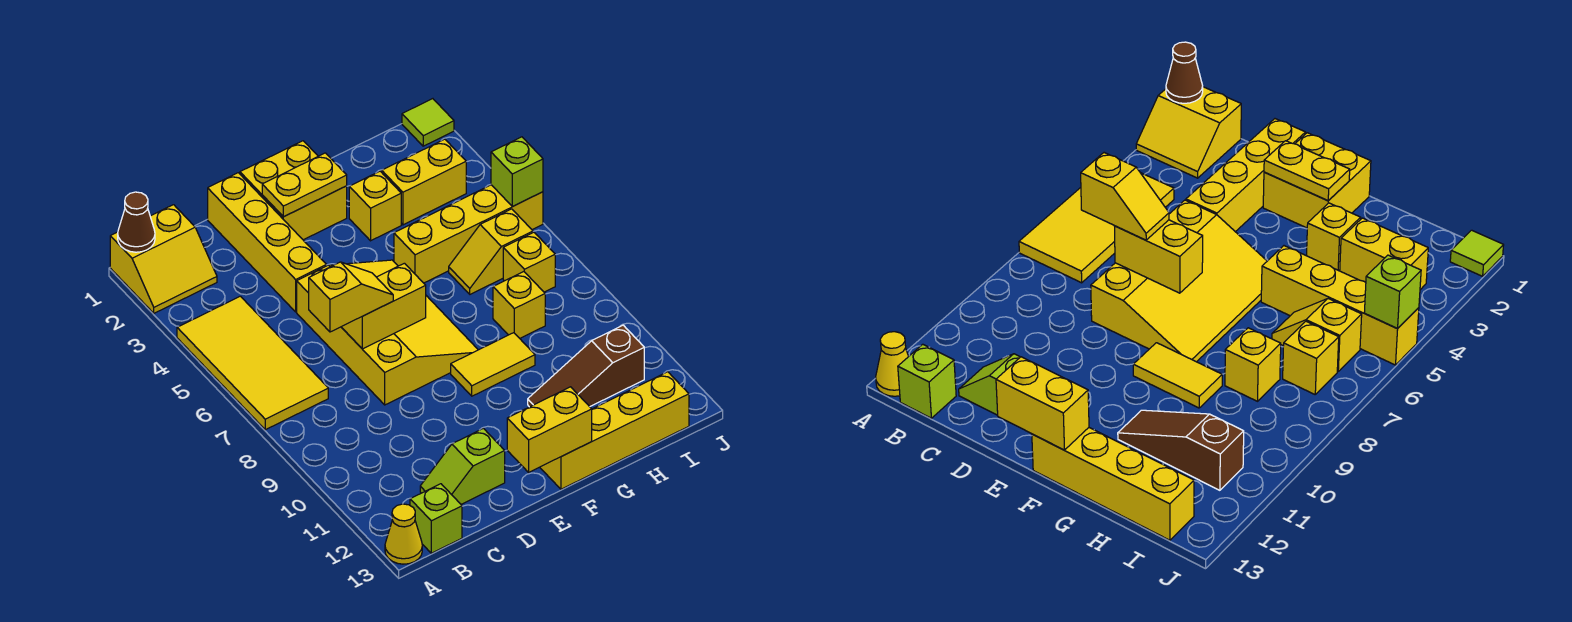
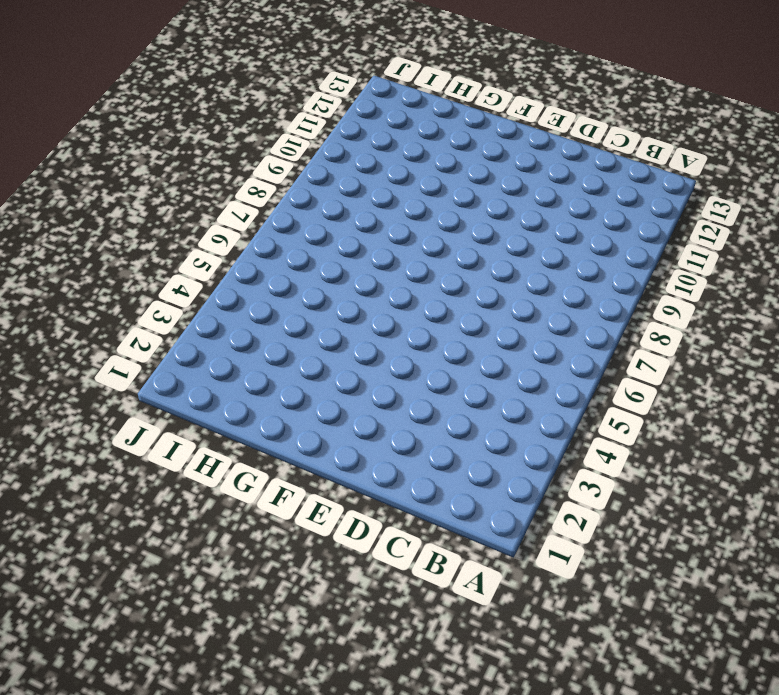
none -> yellow 2x2 slope [110,205,217,313]
none -> yellow 2x4 tile [177,296,328,430]
none -> yellow 1x1 cone [385,504,422,564]

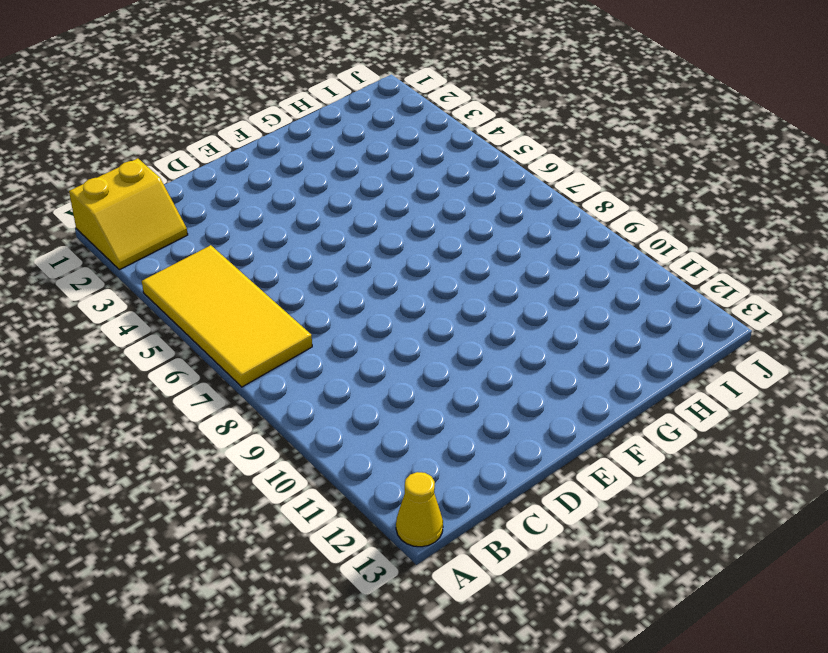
none -> lime 1x1 brick [410,484,462,553]
none -> lime 1x2 slope [420,428,505,504]
none -> yellow 1x4 brick [208,173,326,312]

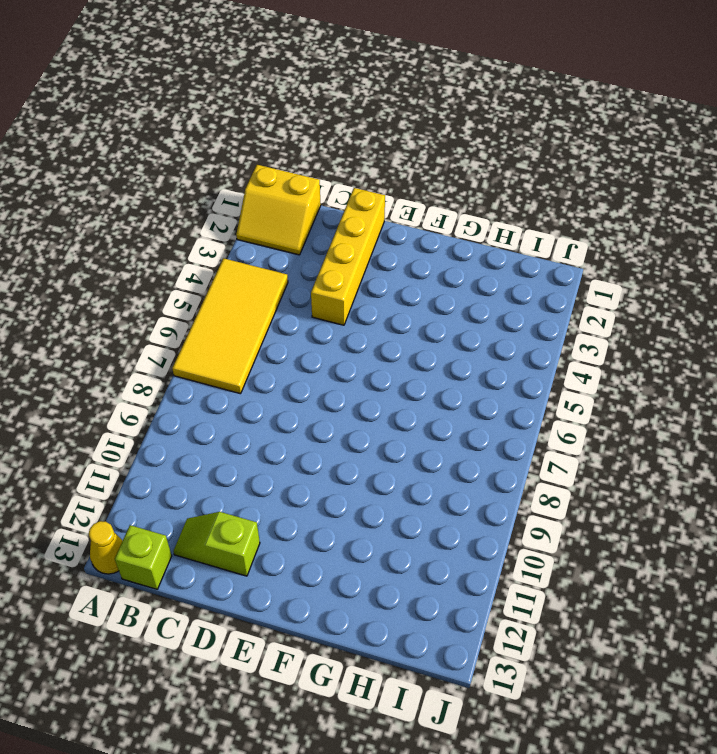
none -> yellow 3x4 slope [297,260,478,405]
none -> yellow 2x2 brick [240,141,347,240]
none -> yellow 1x2 tile [451,333,535,396]

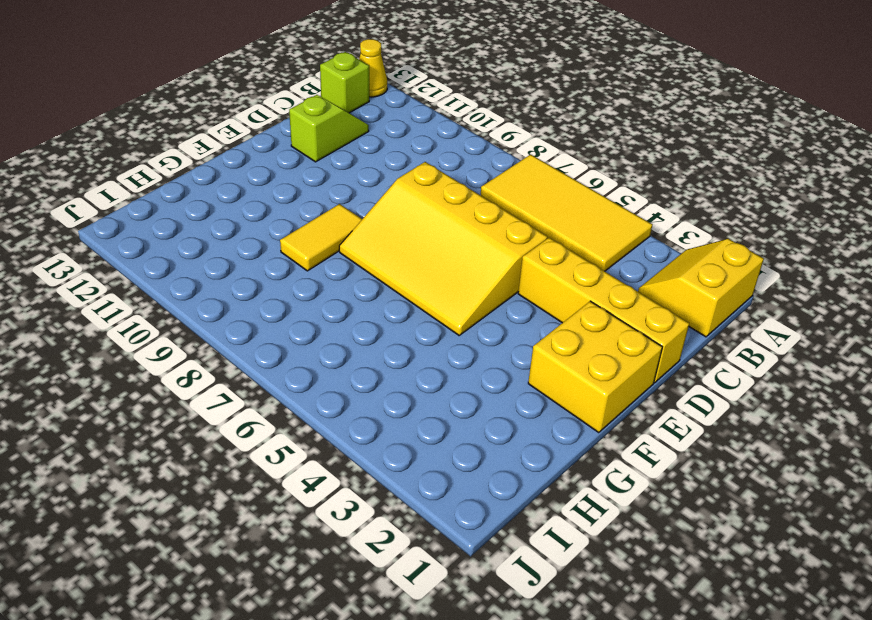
none -> yellow 1x4 brick [540,372,689,489]
none -> yellow 1x1 brick [349,171,401,241]
none -> yellow 1x4 brick [394,185,543,283]

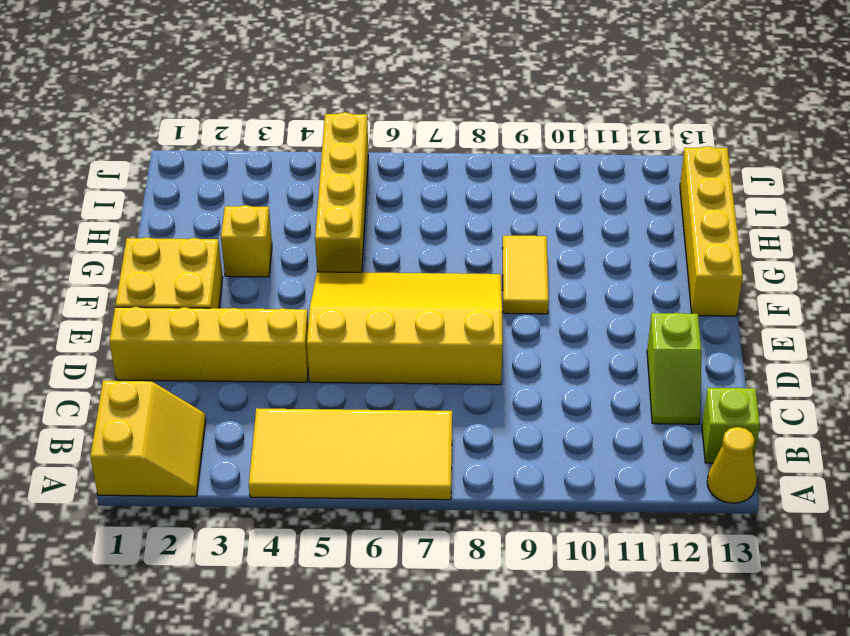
none -> brown 1x3 slope [528,325,644,407]
none -> yellow 1x2 brick [382,139,466,225]
none -> yellow 1x2 slope [449,209,533,294]

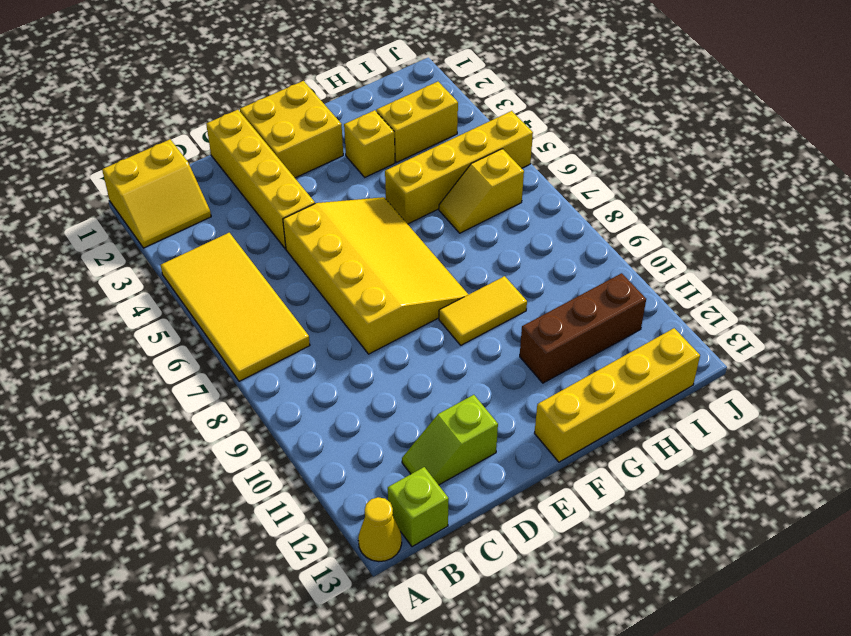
brown 1x3 brick [520,273,646,383] -> brown 1x3 slope [528,325,644,407]
none -> yellow 1x1 brick [493,272,545,338]
none -> yellow 1x1 brick [503,232,555,292]
none -> lime 1x1 tile [402,99,454,146]

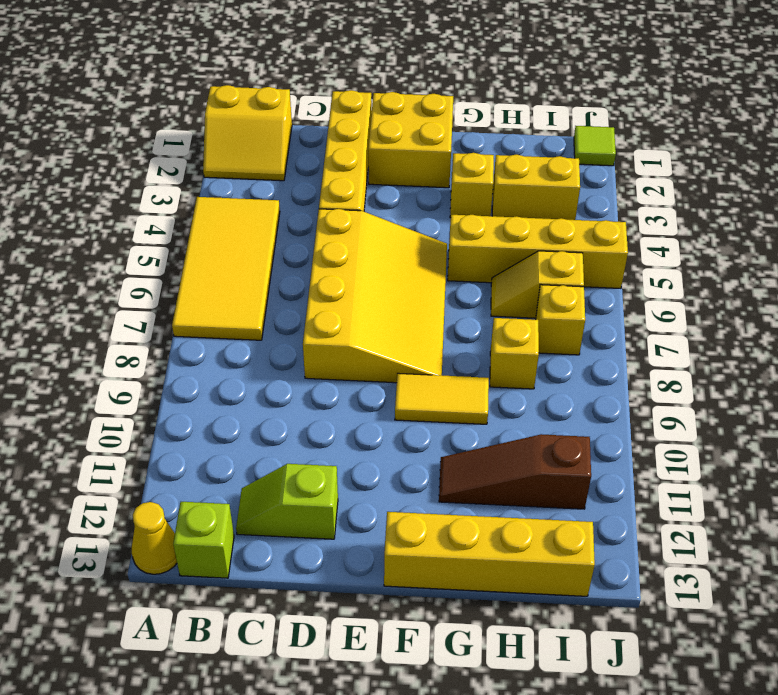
none -> brown 1x1 cone [118,192,155,252]
none -> yellow 1x2 brick [342,263,426,349]
none -> yellow 1x2 plate [262,153,347,217]

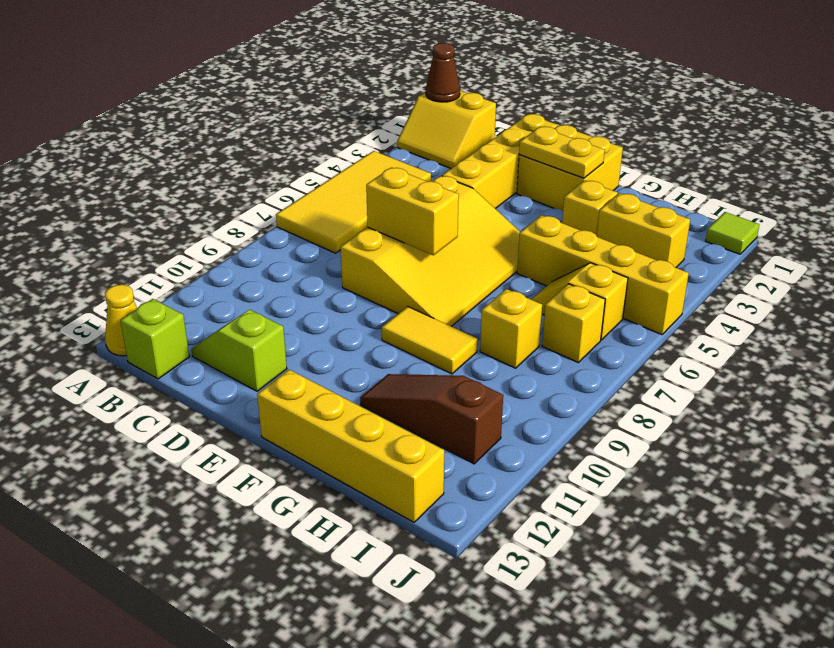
none -> yellow 1x2 brick [507,387,592,472]
none -> lime 1x1 brick [491,137,543,206]
none -> yellow 1x2 slope [309,262,393,332]

